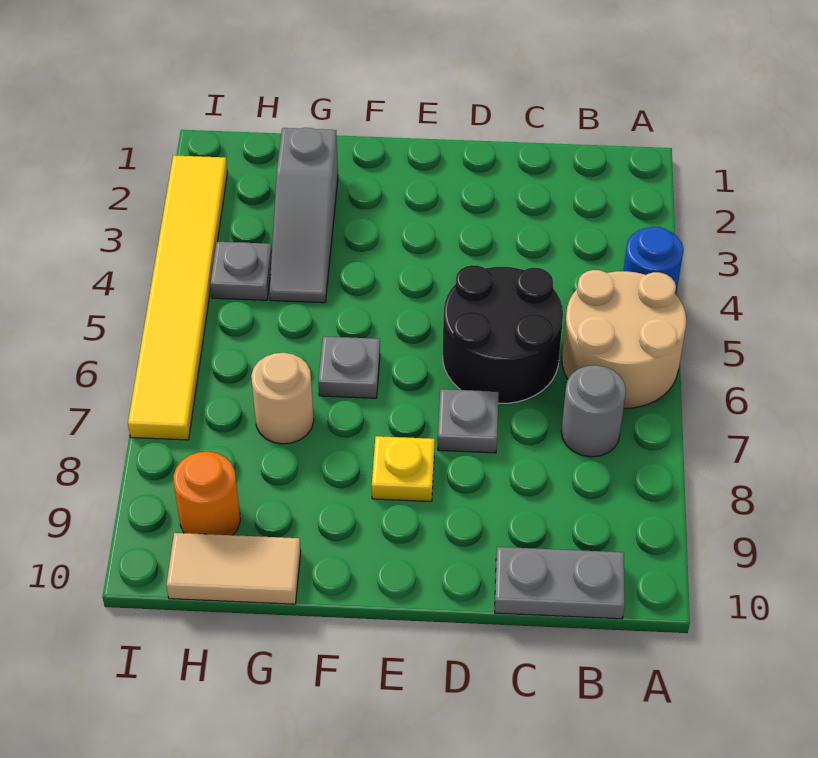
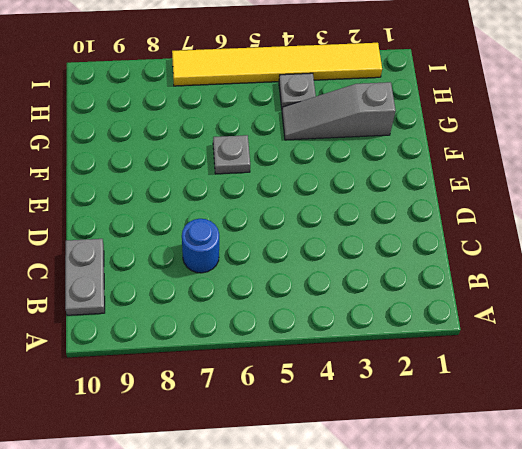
blue 1x1 round brick [182,219,219,273] -> blue 1x1 round brick moved to [623,227,684,294]
none -> tan 2x2 round brick [562,270,686,408]
none -> grey 1x1 round brick [561,365,626,457]
none -> black 2x2 round brick [443,265,563,403]

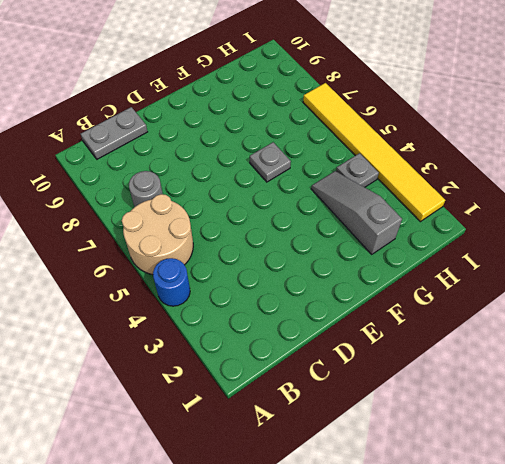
none -> black 2x2 round brick [443,265,563,403]
none -> grey 1x1 plate [438,389,499,453]
none -> yellow 1x1 plate [372,436,435,501]

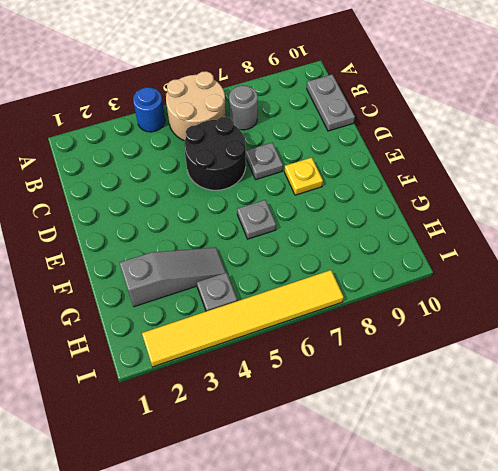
none -> tan 1x1 round brick [251,353,314,444]
none -> tan 1x2 tile [166,533,301,604]
none -> orange 1x1 round brick [173,452,240,535]

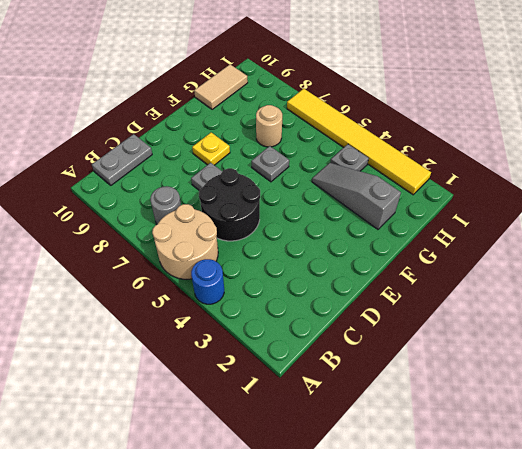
none -> orange 1x1 round brick [173,452,240,535]

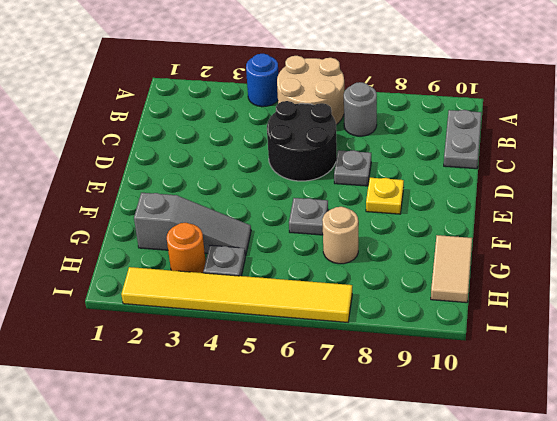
orange 1x1 round brick [167,223,206,273] -> orange 1x1 round brick moved to [173,452,240,535]

